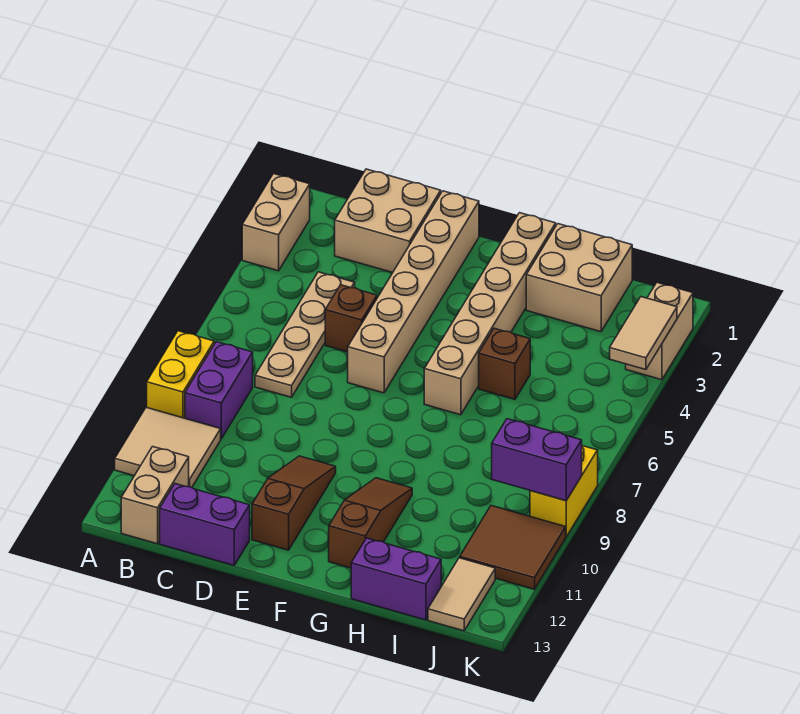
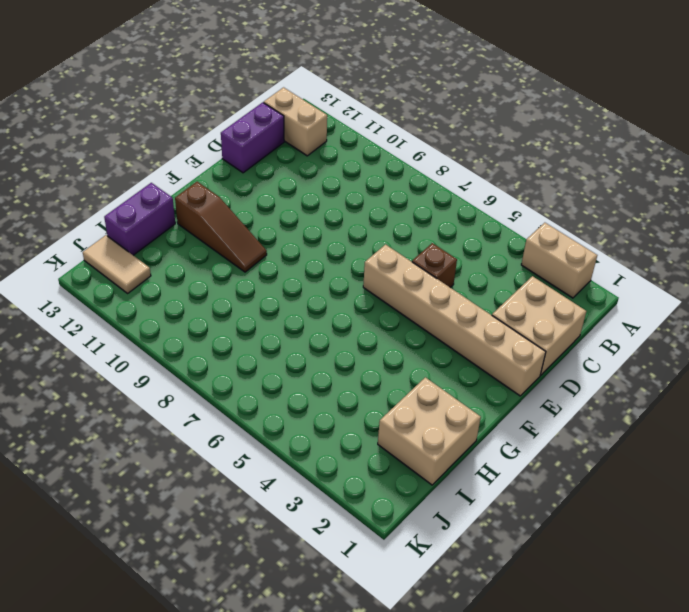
none -> yellow 1x2 brick [147,331,214,418]
none -> tan 2x2 tile [115,407,221,488]
none -> purple 1x2 brick [185,342,253,439]

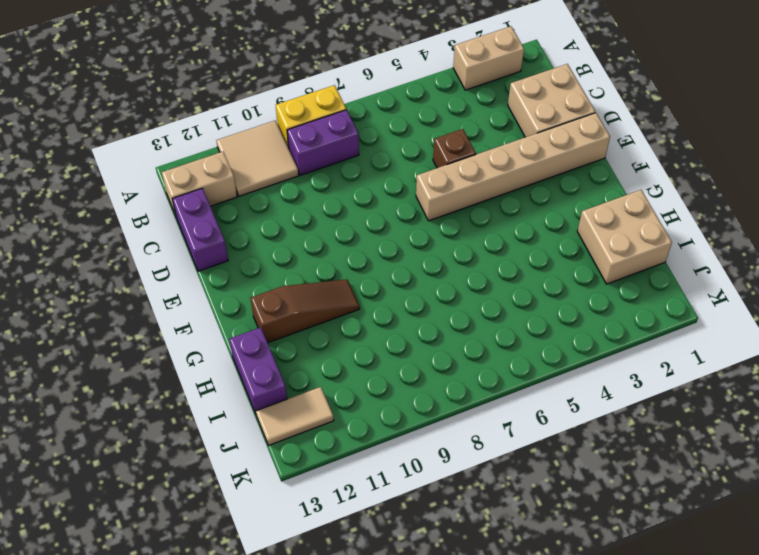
none -> tan 1x4 plate [255,272,355,397]
none -> brown 1x3 slope [252,456,336,550]
none -> tan 1x6 brick [424,213,556,415]

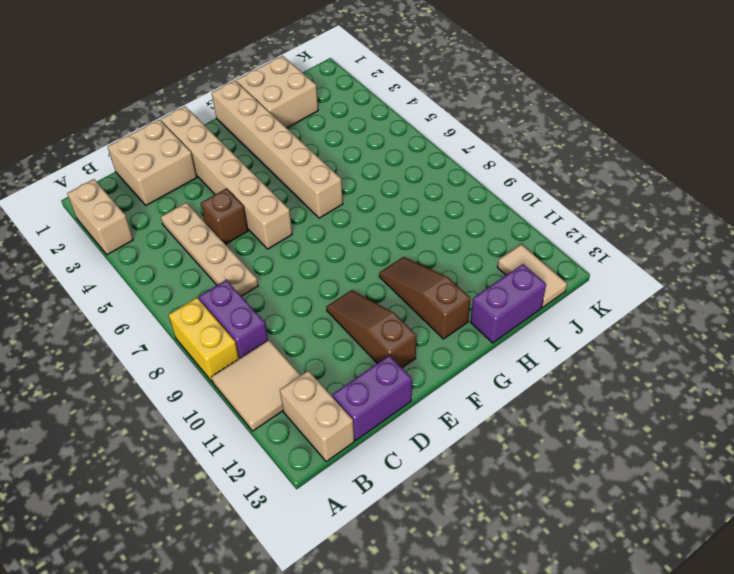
none -> brown 1x1 brick [479,328,530,399]
none -> brown 2x2 tile [460,506,566,589]
none -> tan 1x2 brick [626,283,693,380]

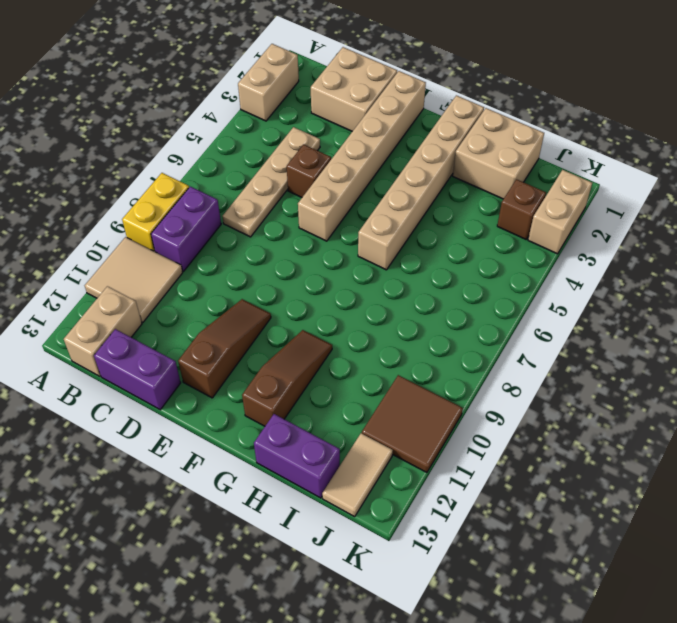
brown 1x1 brick [497,179,546,239] -> brown 1x1 brick moved to [479,328,530,399]
none -> yellow 1x2 brick [530,446,598,537]
none -> purple 1x2 brick [492,419,582,500]
none -> tan 1x2 tile [610,297,677,370]

